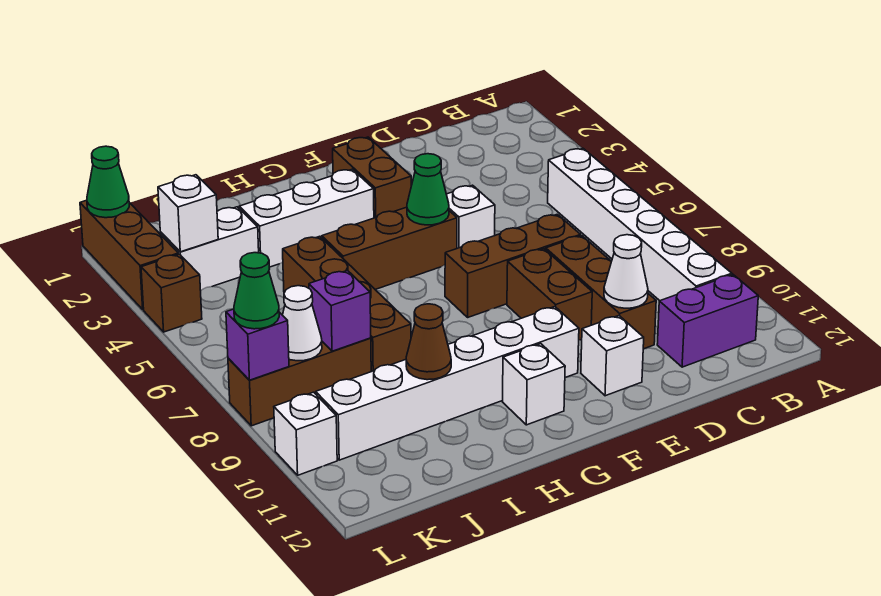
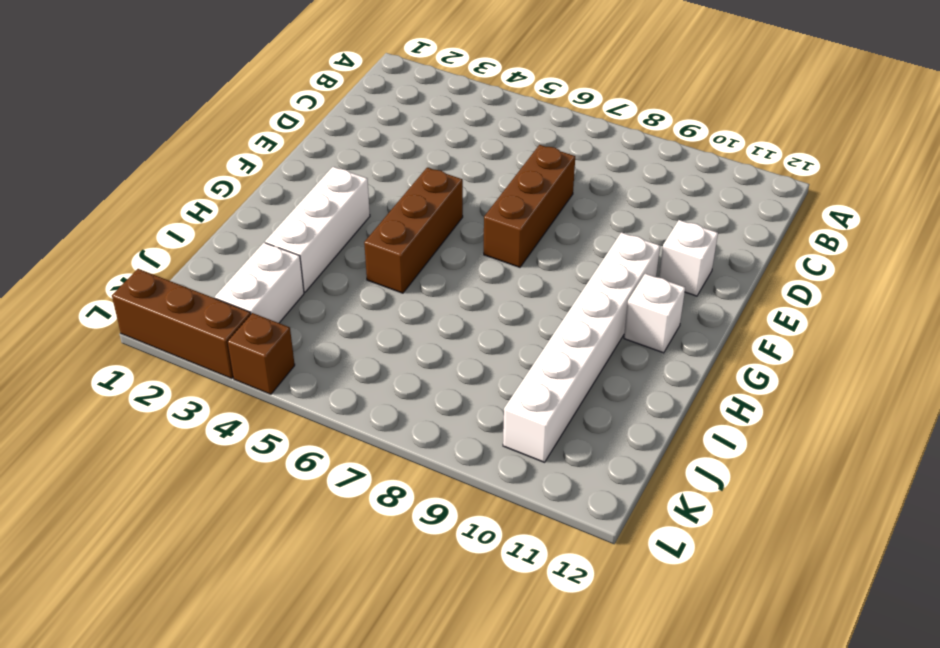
none -> white 1x6 brick [548,148,732,301]
none -> purple 1x2 brick [657,275,758,367]
none -> brown 1x3 brick [546,236,656,349]

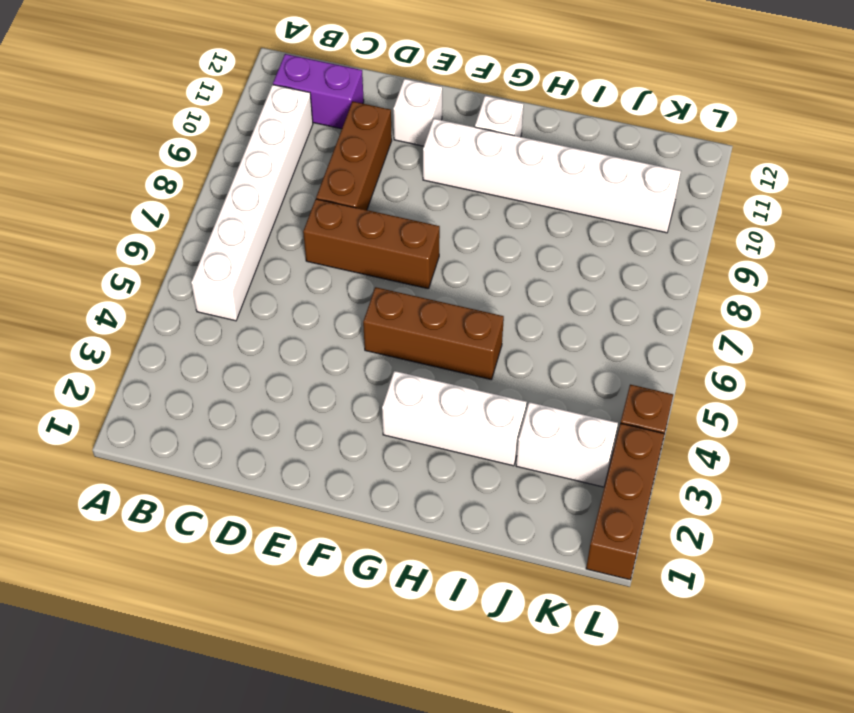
none -> white 1x1 brick [446,185,495,248]
none -> brown 1x2 brick [507,249,592,340]
none -> brown 1x2 brick [333,137,411,218]

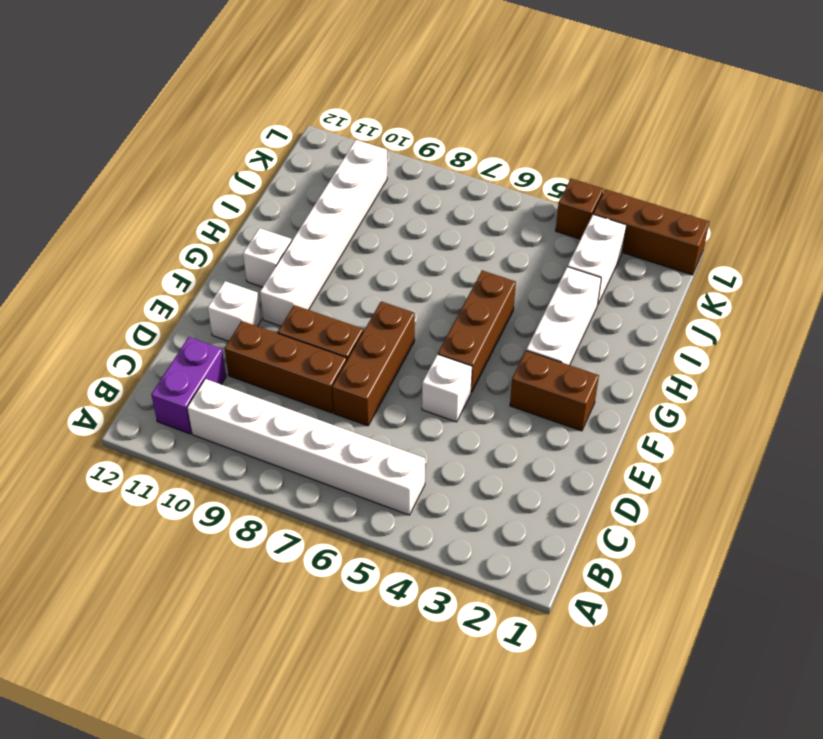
none -> brown 1x4 brick [283,236,411,372]
none -> brown 1x3 brick [228,338,371,426]
none -> white 1x1 brick [274,392,337,475]

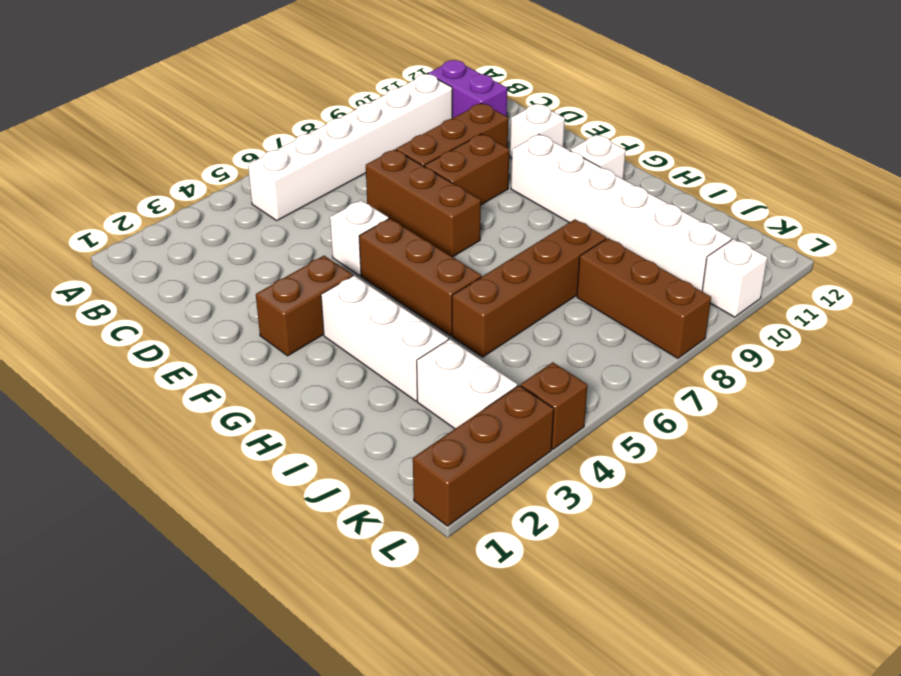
none -> white 1x1 cone [604,235,648,308]
none -> green 1x1 cone [407,154,449,225]
none -> brown 1x1 cone [406,304,451,380]

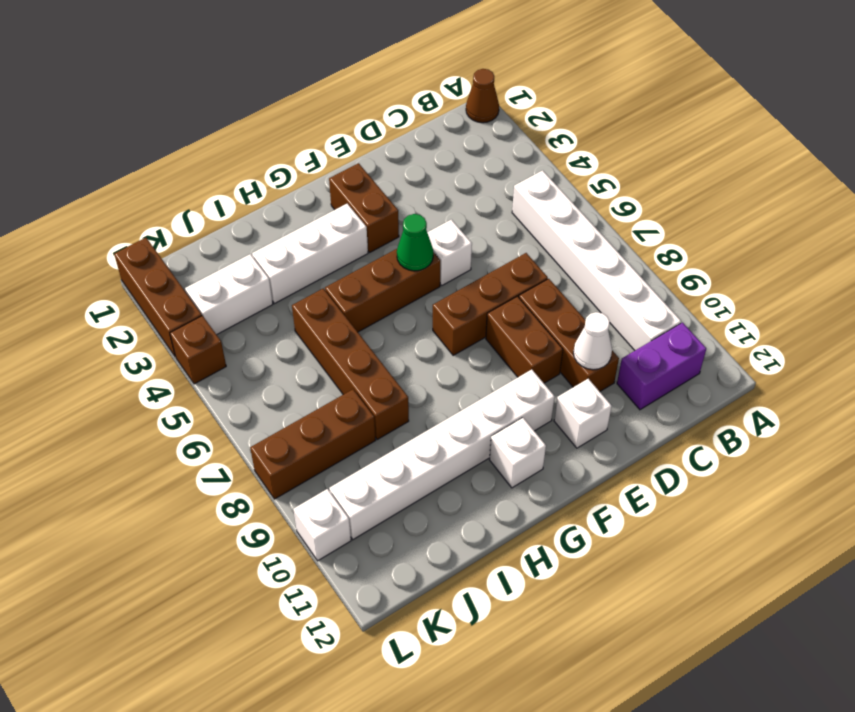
brown 1x1 cone [466,69,499,123] -> brown 1x1 cone moved to [406,304,451,380]
none -> purple 1x1 brick [309,271,371,351]
none -> white 1x1 brick [158,175,218,252]
none -> white 1x1 cone [283,286,322,361]

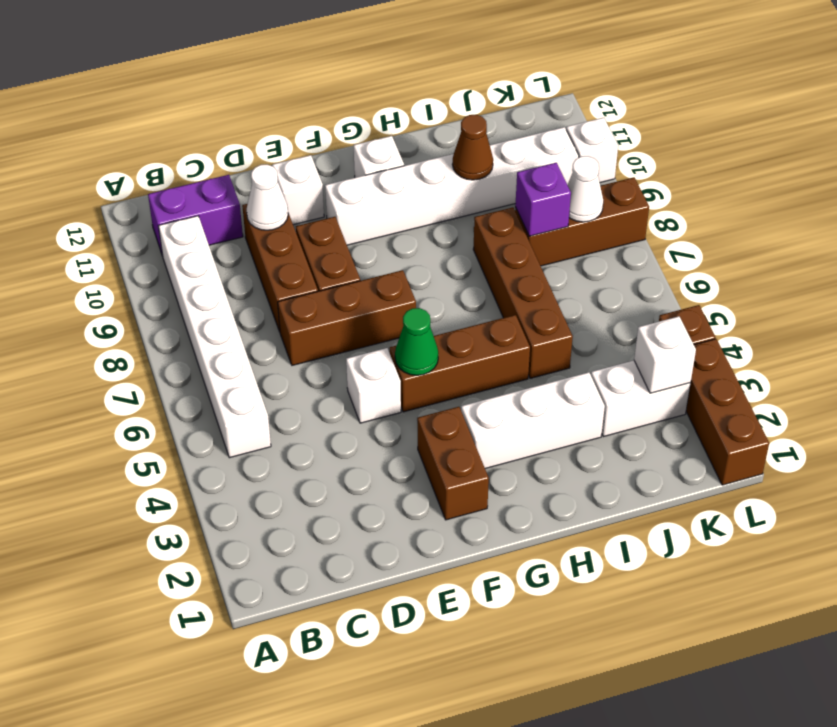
none -> green 1x1 cone [87,146,129,218]
none -> purple 1x1 brick [226,309,289,380]
none -> green 1x1 cone [234,253,279,329]

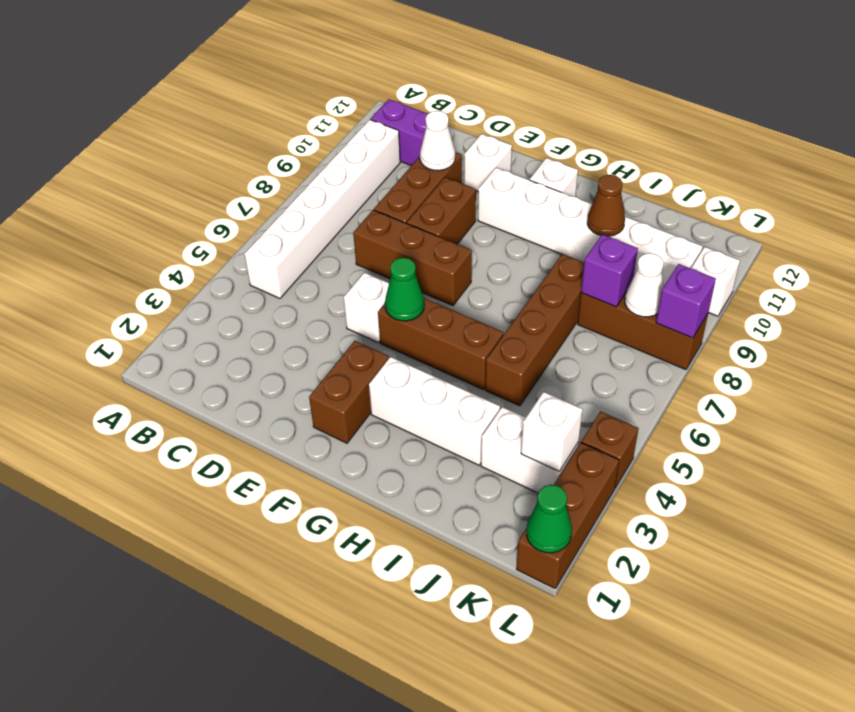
none -> green 1x1 cone [234,253,279,329]

